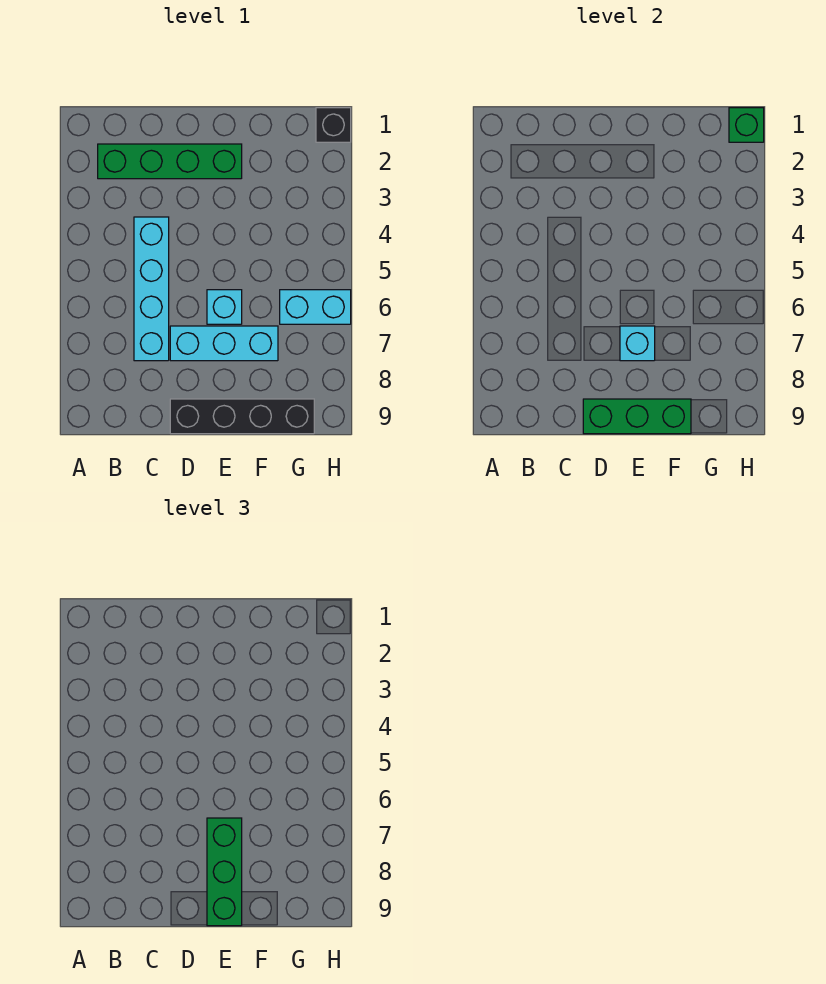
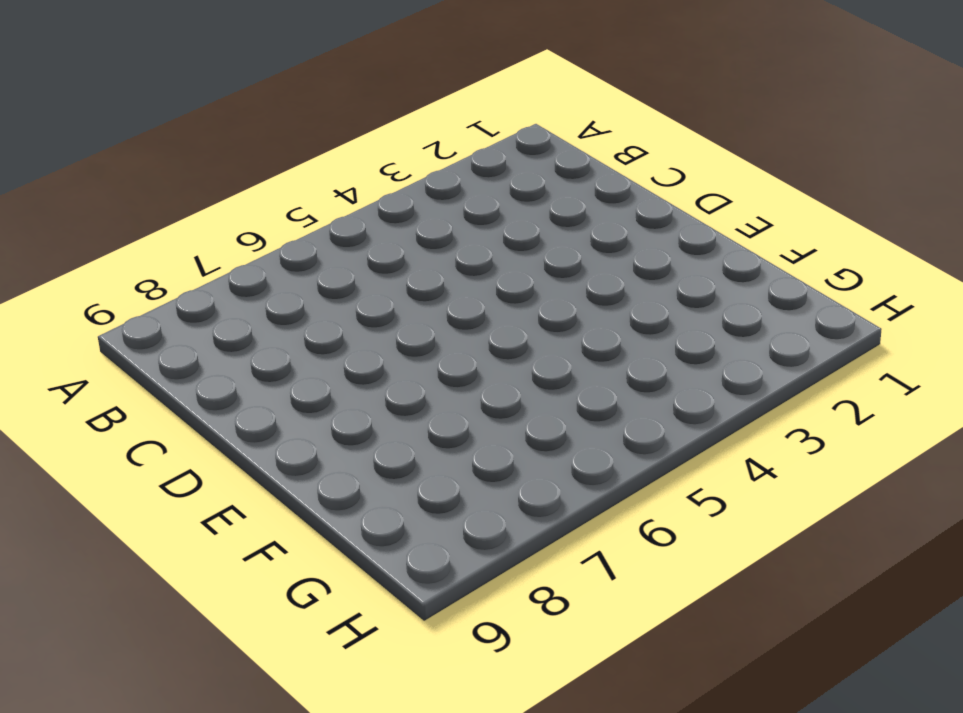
none -> green 1x4 brick [98,144,242,179]
none -> cyan 1x4 brick [134,217,169,361]

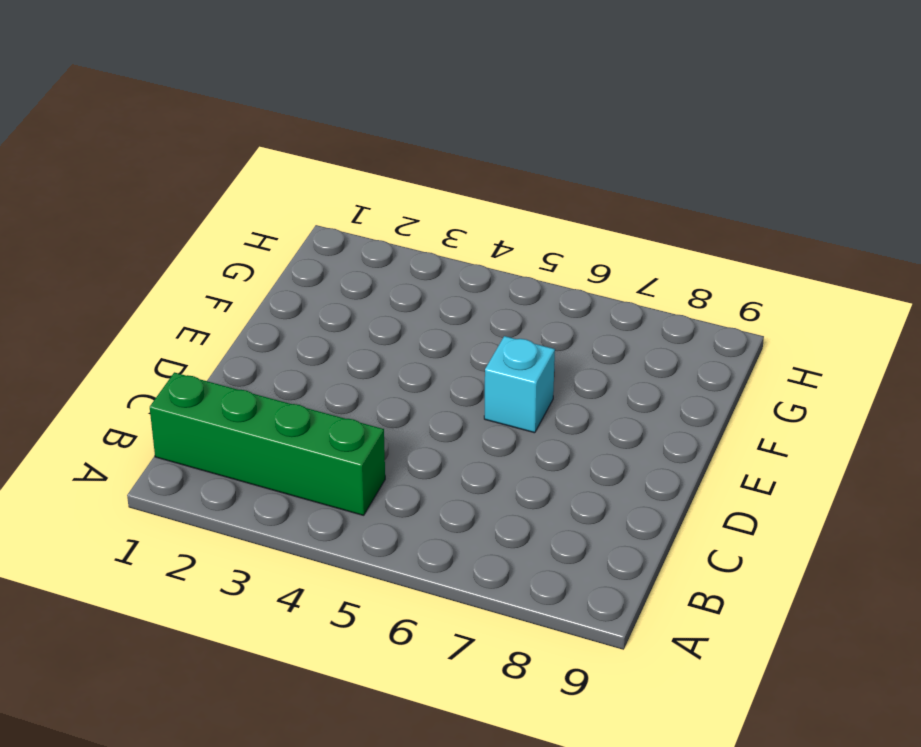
green 1x4 brick [150,372,385,515] -> green 1x4 brick turned to [98,144,242,179]
none -> cyan 1x4 brick [134,217,169,361]
none -> cyan 1x3 brick [170,326,278,361]

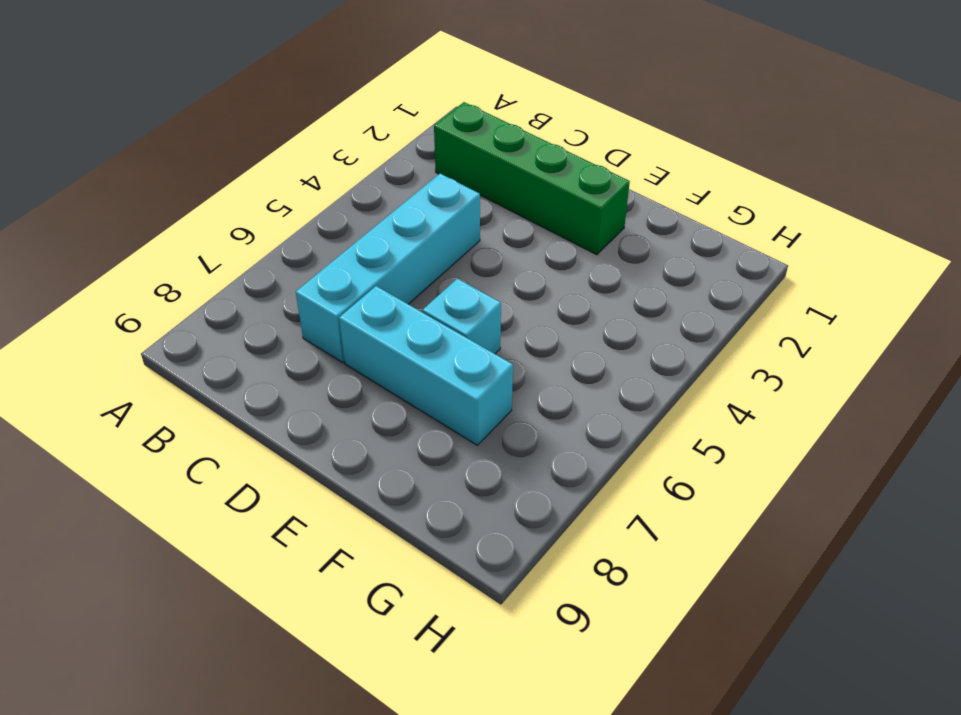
none -> black 1x4 brick [170,399,314,434]
none -> cyan 1x2 brick [280,290,351,324]

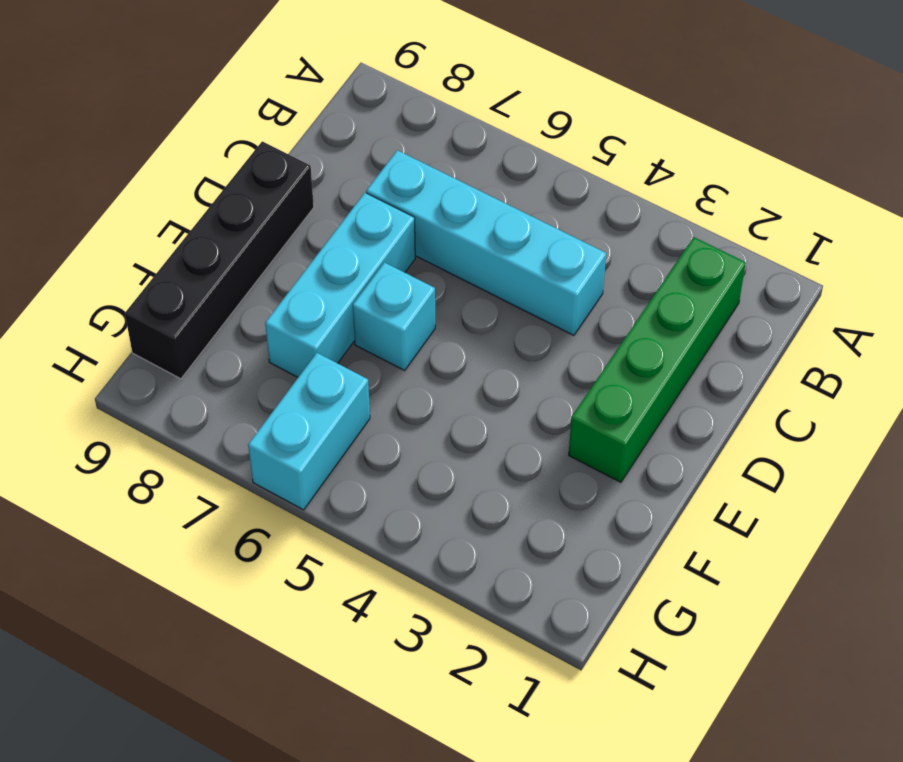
none -> black 1x1 brick [316,108,351,142]
none -> green 1x3 brick [583,399,691,434]

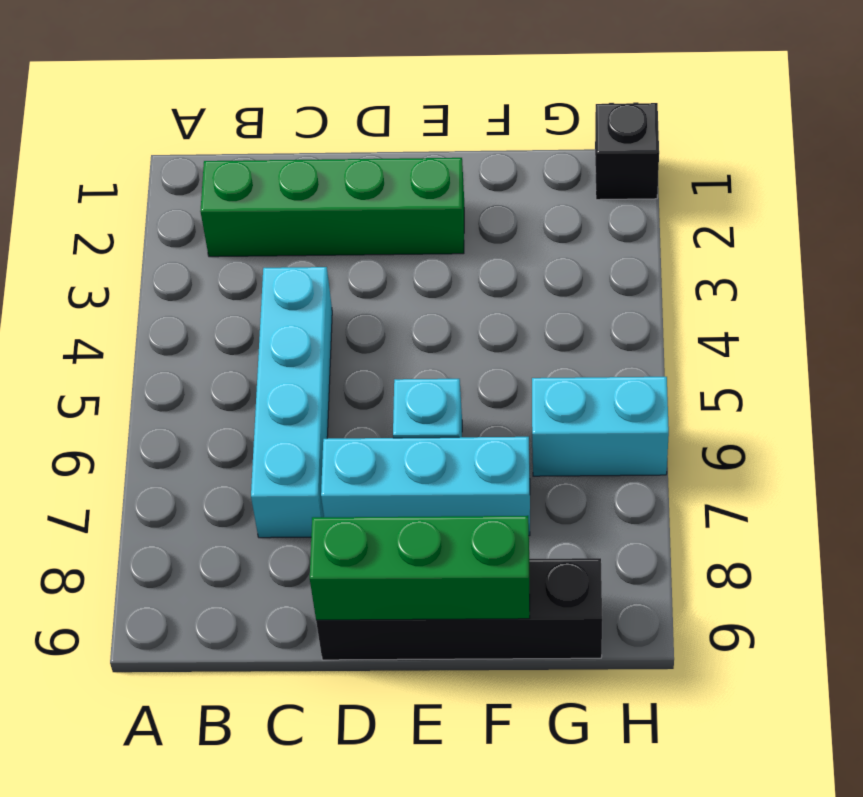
none -> cyan 1x1 brick [620,326,655,361]
none -> green 1x1 brick [729,108,764,142]

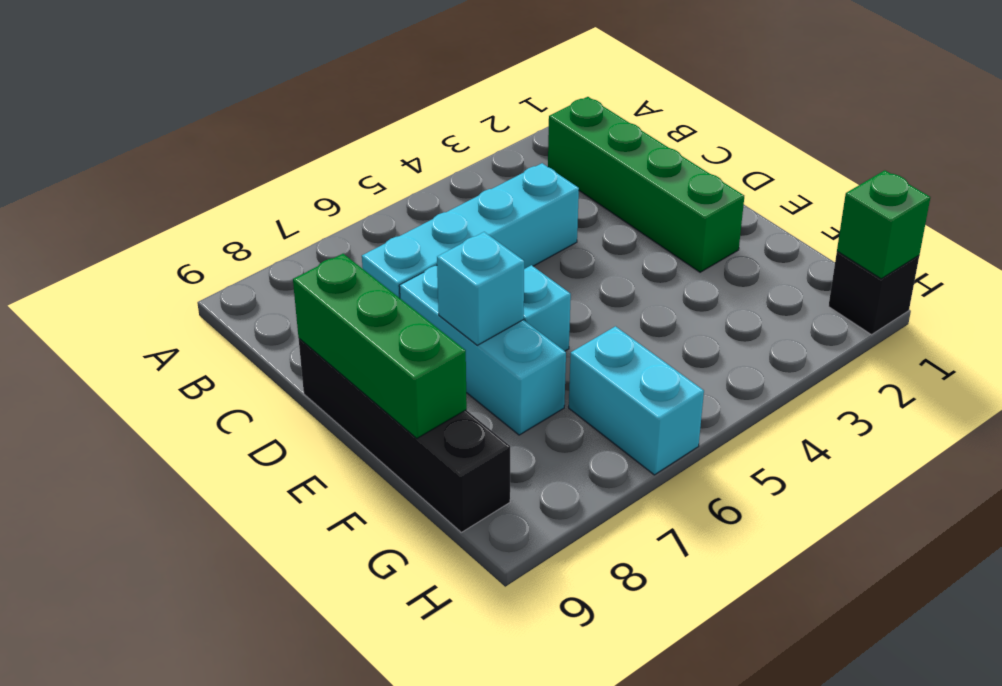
none -> green 1x3 brick [207,818,242,926]

